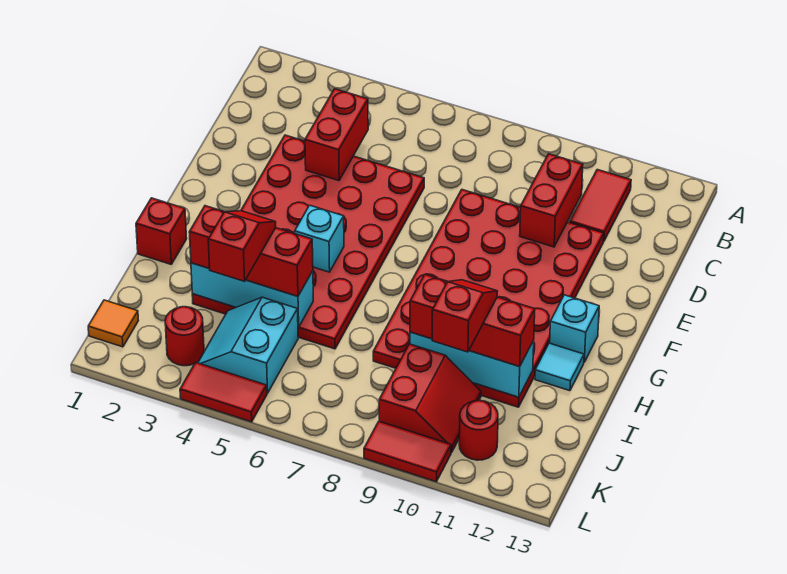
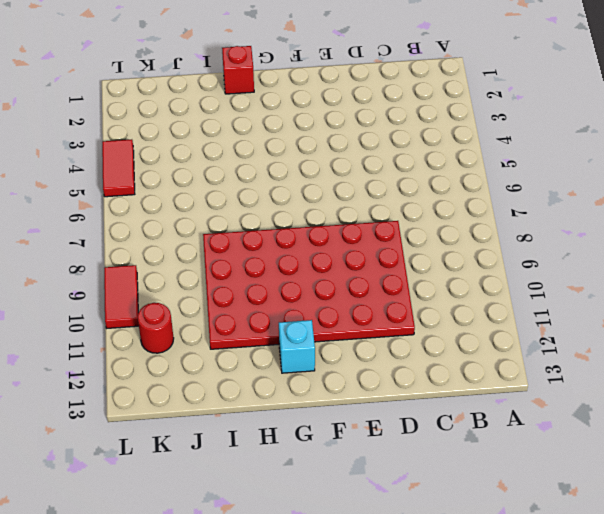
none -> red 1x2 tile [570,170,631,242]
none -> red 4x6 plate [192,135,424,349]
none -> cyan 1x1 tile [535,343,584,391]

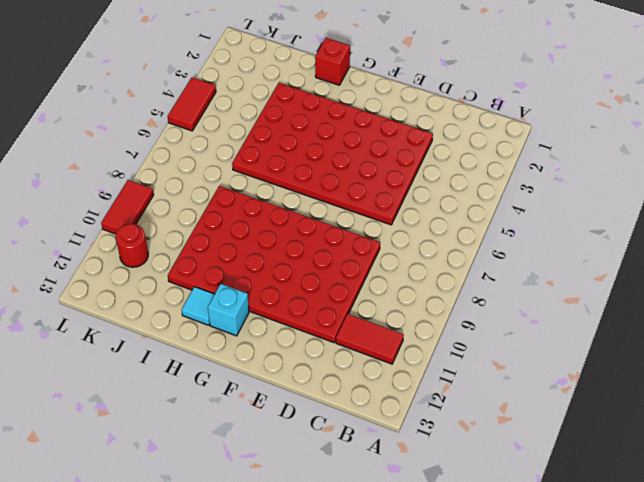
none -> cyan 2x2 slope [198,297,298,393]
none -> red 2x2 slope [379,344,481,453]
none -> orange 1x1 tile [88,300,138,347]

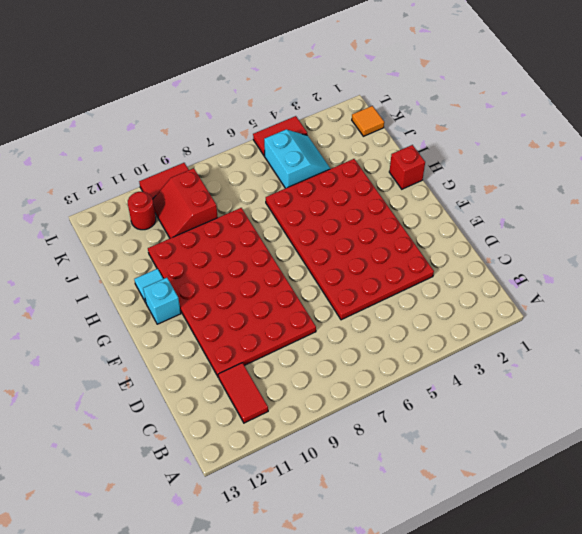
none -> red 1x1 round brick [165,307,204,366]
none -> red 1x2 brick [305,89,368,181]
none -> red 1x2 brick [520,154,583,247]

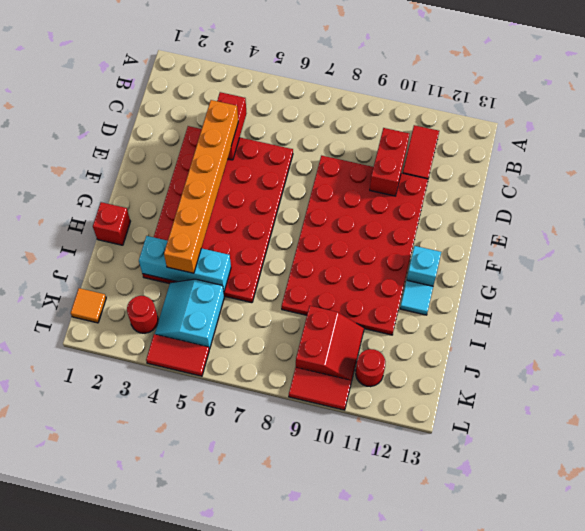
orange 1x6 brick [164,100,238,273] -> red 1x3 brick [189,206,313,296]
none -> cyan 1x1 brick [295,205,344,272]
none -> cyan 1x3 brick [410,332,534,397]
none -> red 1x3 brick [410,274,535,366]

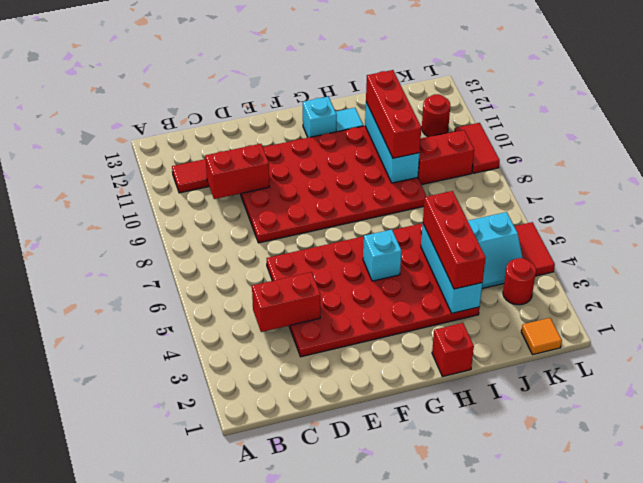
none -> red 1x2 slope [208,211,276,281]
none -> red 1x2 slope [432,280,497,352]

